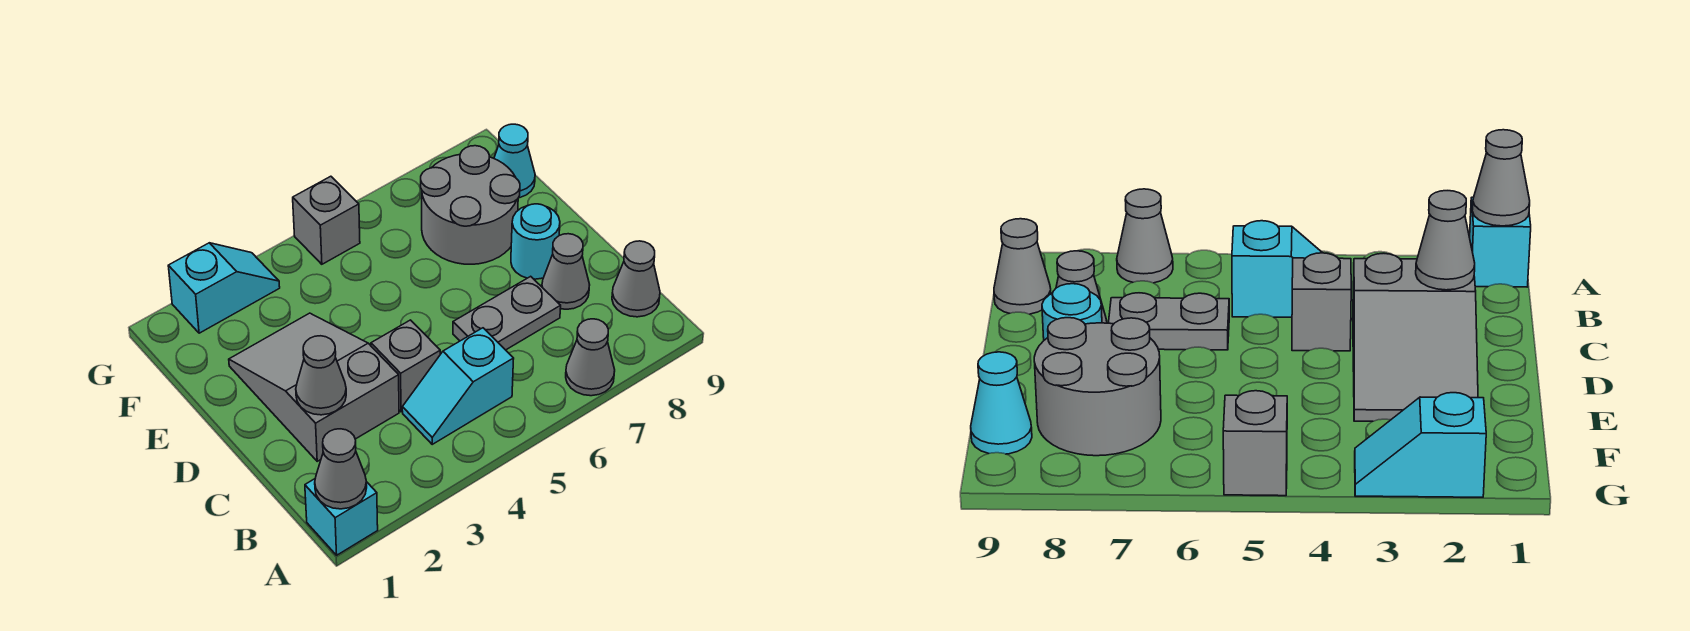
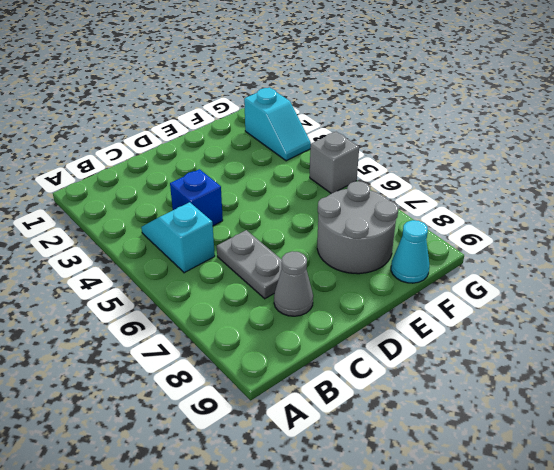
blue 1x1 brick [170,169,223,226] -> grey 1x1 brick [371,320,440,412]
none -> cyan 1x1 brick [305,479,378,555]
none -> grey 1x1 cone [566,319,615,396]
none -> grey 1x1 cone [612,241,660,317]

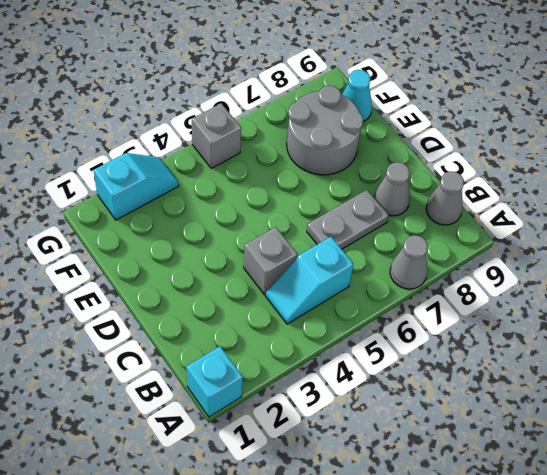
none -> grey 2x3 slope [229,313,399,461]
none -> cyan 1x1 round brick [511,204,560,279]
none -> grey 1x1 cone [315,429,367,509]

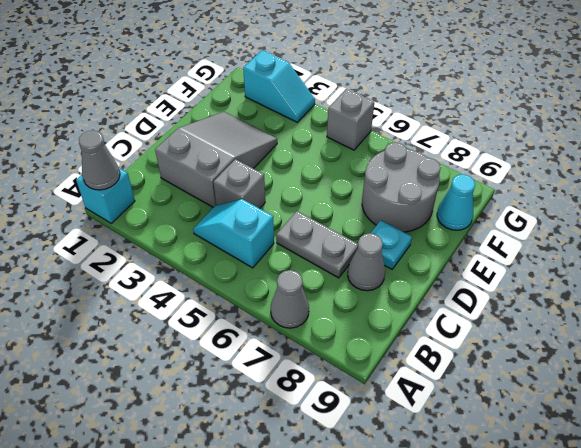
cyan 1x1 plate [371,220,412,269] -> cyan 1x1 round brick [511,204,560,279]
none -> grey 1x1 cone [612,241,660,317]
none -> grey 1x1 cone [296,336,346,415]

